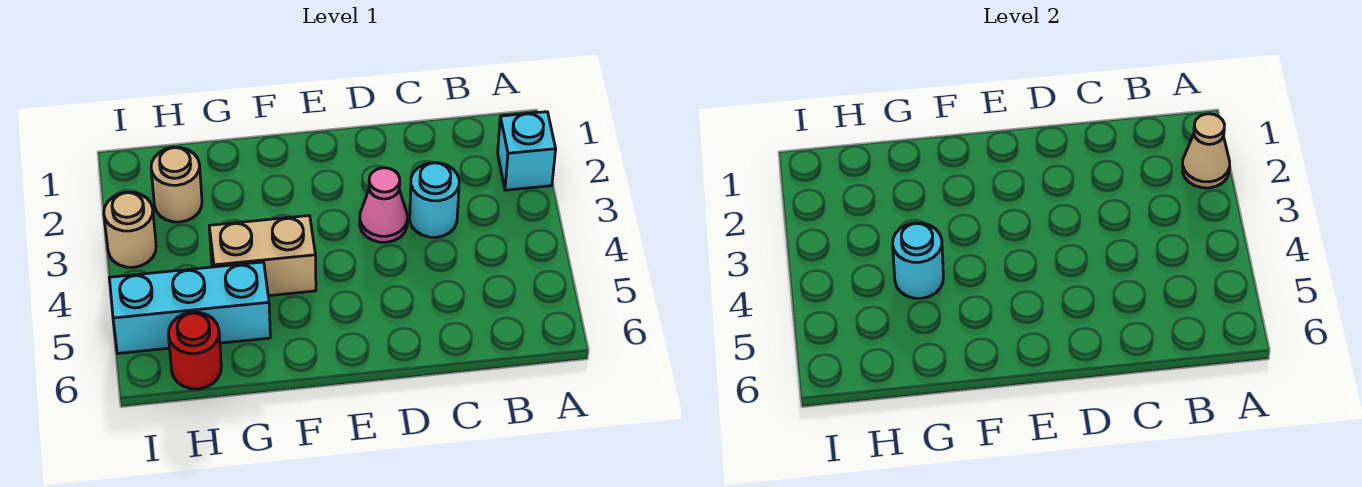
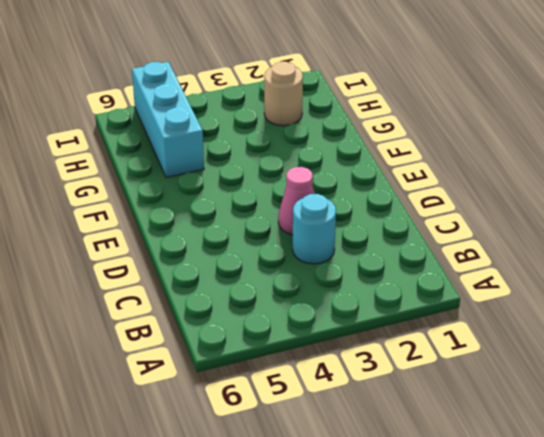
none -> cyan 1x1 brick [498,112,556,190]
none -> tan 1x2 brick [209,216,316,296]

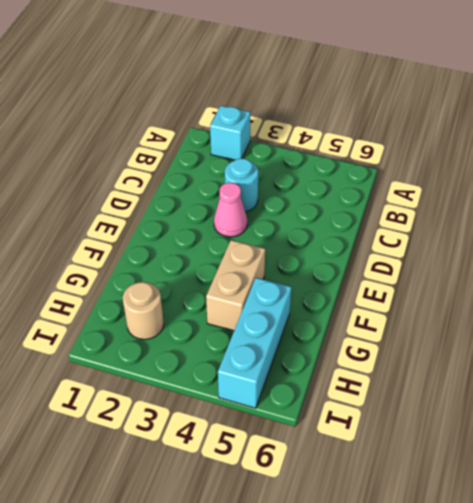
none -> red 1x1 round brick [168,312,221,389]
none -> tan 1x1 round brick [104,192,156,267]

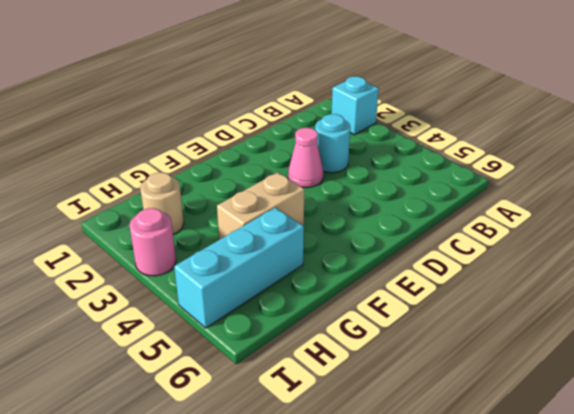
pink 1x1 round brick [129,208,176,276] -> tan 1x1 round brick [104,192,156,267]
none -> red 1x1 round brick [168,312,221,389]
none -> tan 1x1 cone [1182,114,1230,188]

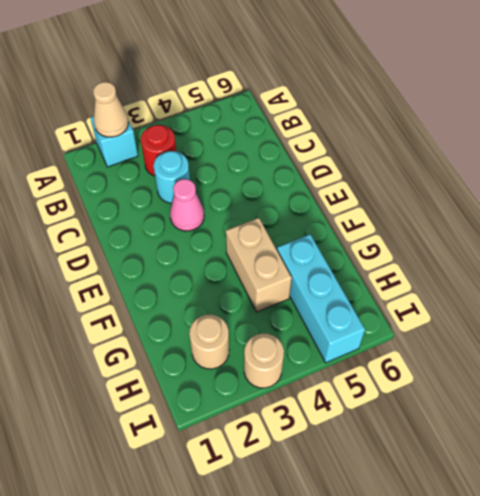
red 1x1 round brick [141,125,176,176] -> red 1x1 round brick moved to [168,312,221,389]
none -> cyan 1x1 round brick [893,223,943,298]

